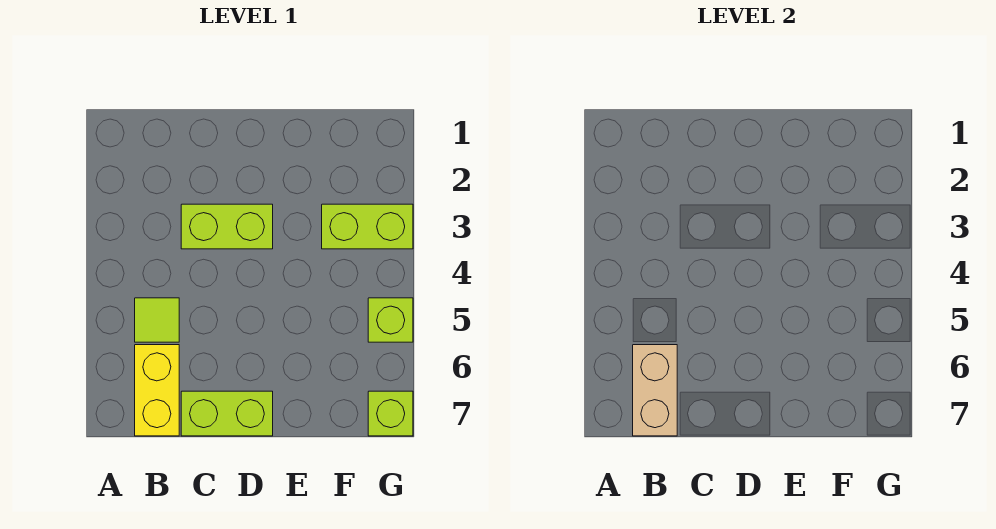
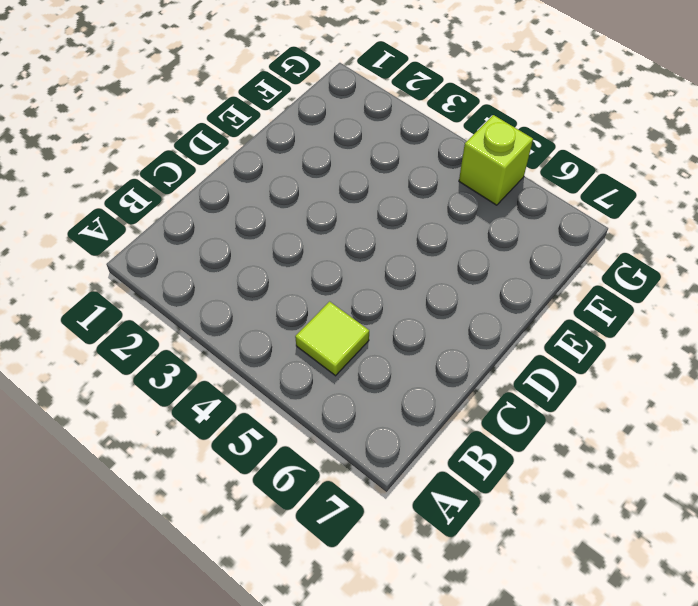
none -> yellow 1x2 brick [135,345,179,436]
none -> lime 1x2 brick [181,204,273,249]

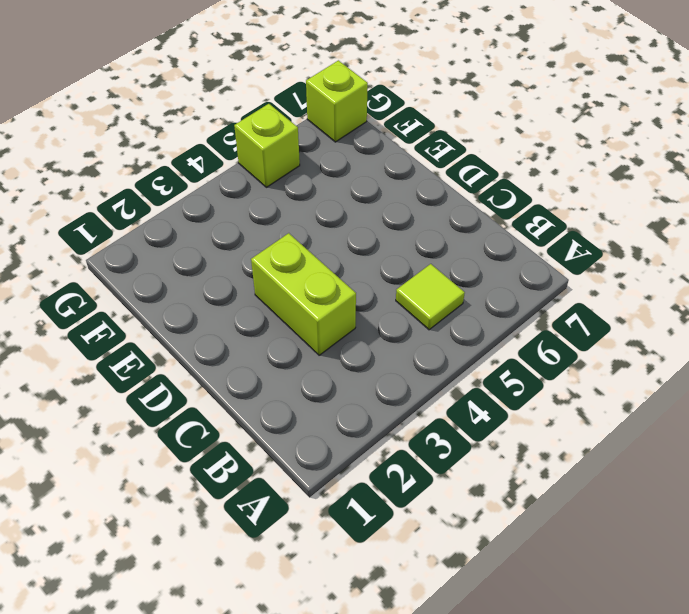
none -> yellow 1x2 brick [135,345,179,436]
none -> lime 1x2 brick [181,391,273,436]

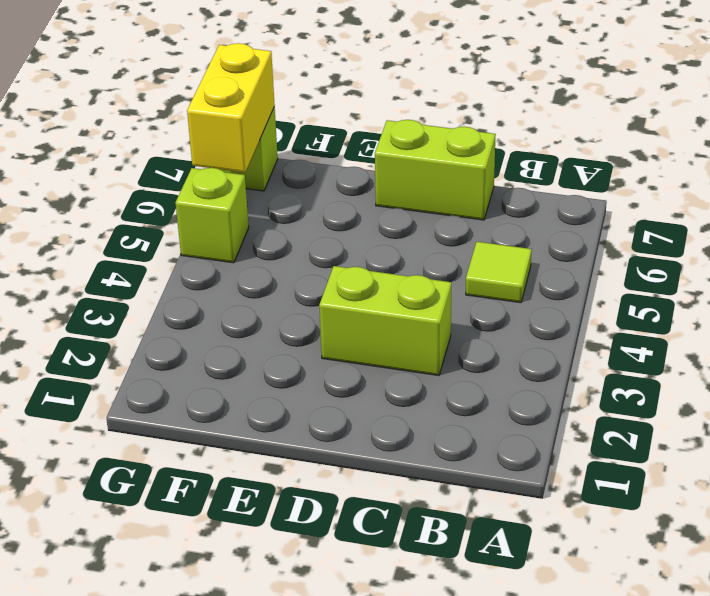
yellow 1x2 brick [187,43,275,172] -> yellow 1x2 brick moved to [135,345,179,436]
none -> lime 1x2 brick [322,204,413,249]
none -> tan 1x2 brick [633,345,677,436]

